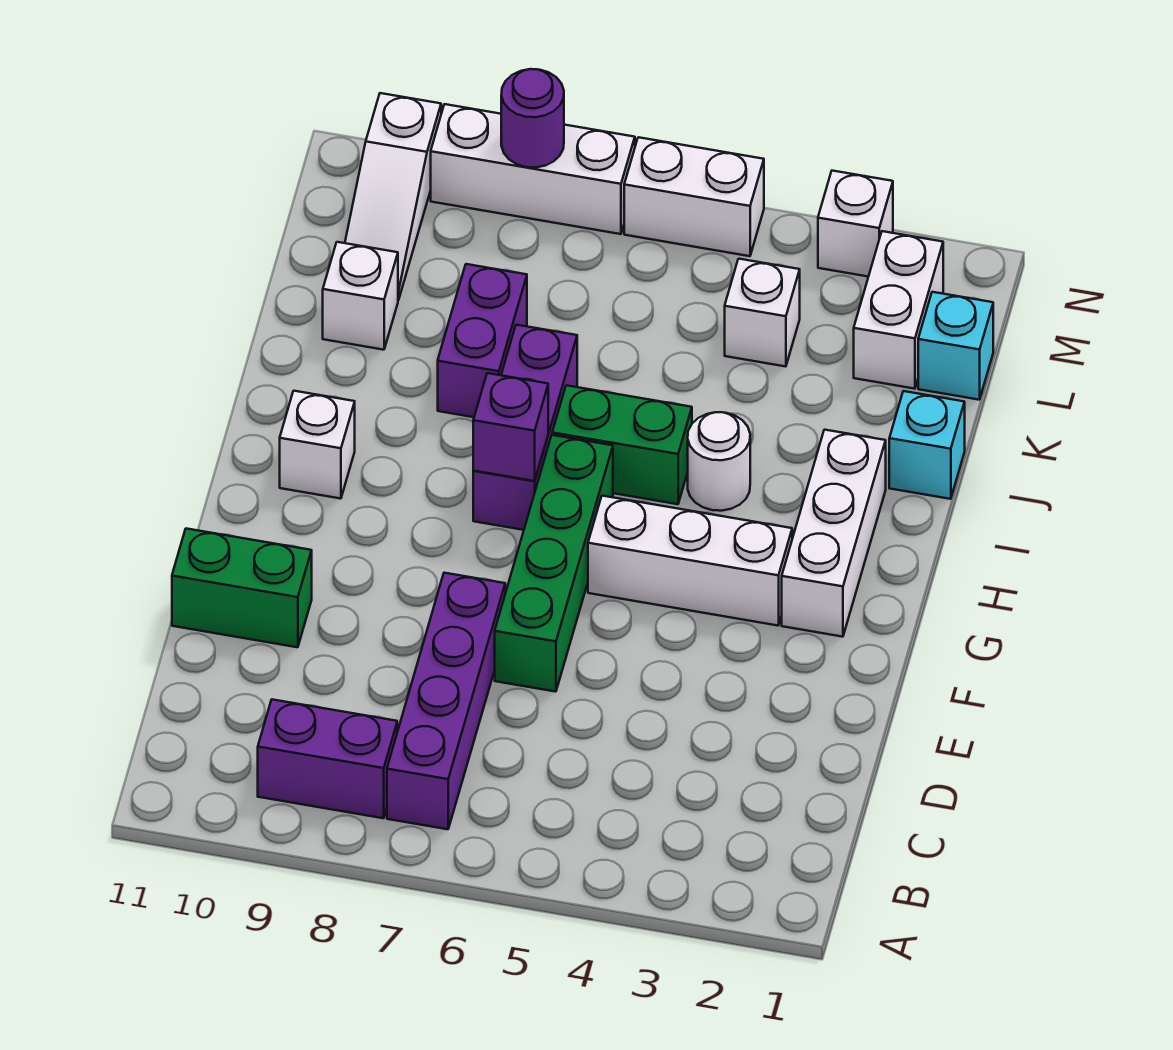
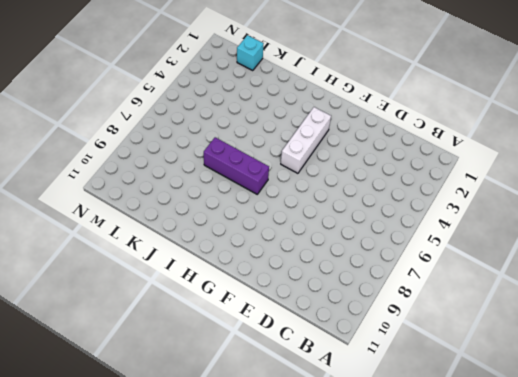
none -> purple 1x4 brick [387,573,505,829]
none -> purple 1x2 brick [258,699,397,818]
none -> green 1x4 brick [495,435,613,692]

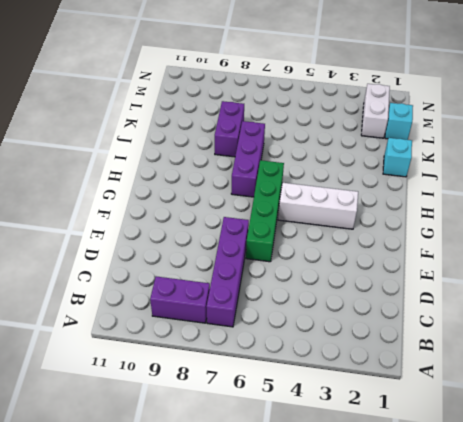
none -> green 1x2 brick [172,529,312,647]
none -> white 1x3 brick [782,430,886,637]
none -> white 1x1 brick [280,391,355,499]

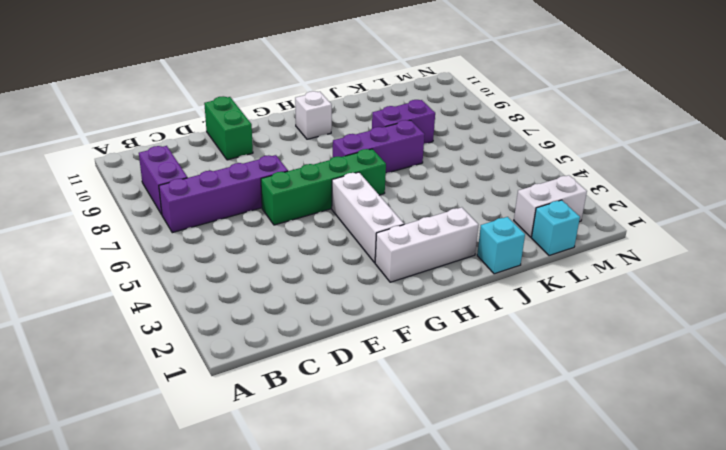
none -> white 1x1 round brick [688,412,750,511]
none -> green 1x2 brick [552,385,692,504]
none -> white 1x1 brick [323,242,398,350]

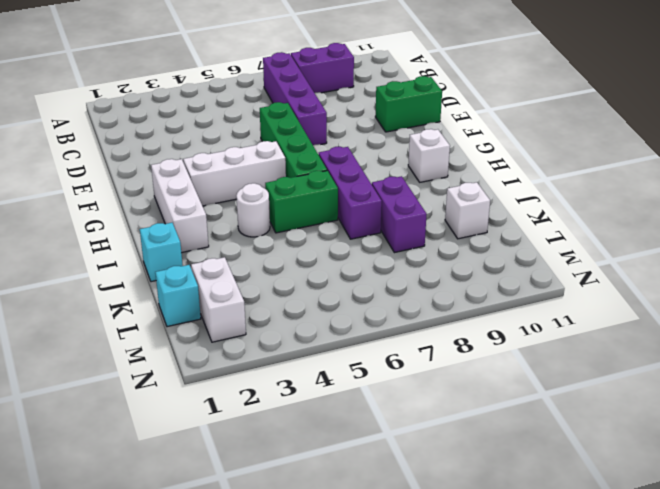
none -> white 1x1 brick [725,259,800,367]
none -> white 1x3 slope [345,93,441,300]
none -> white 1x1 brick [818,171,893,277]

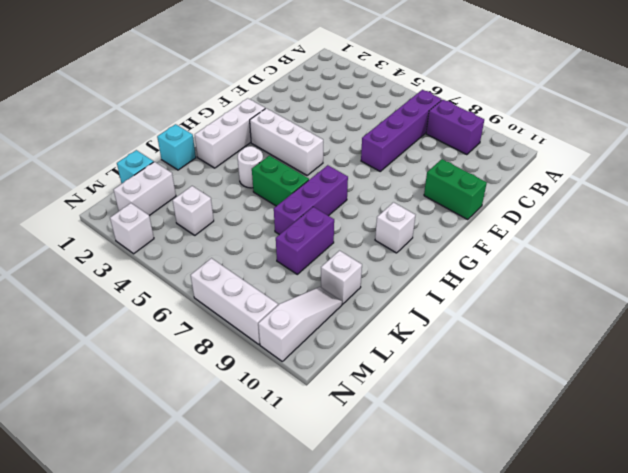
none -> green 1x4 brick [495,435,613,692]
none -> white 1x2 brick [624,137,764,256]
none -> purple 1x1 brick [473,373,548,481]

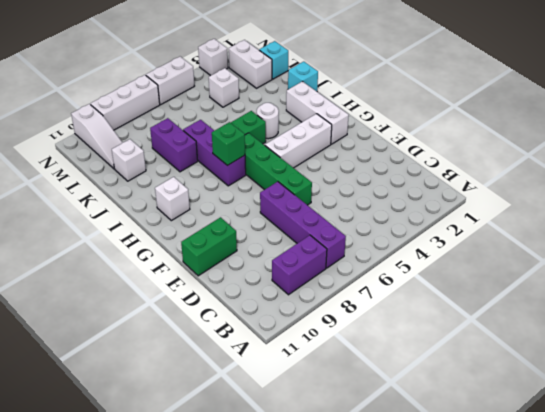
green 1x1 brick [212,122,245,166] -> purple 1x1 brick [473,373,548,481]
none -> purple 1x1 round brick [501,69,564,168]

